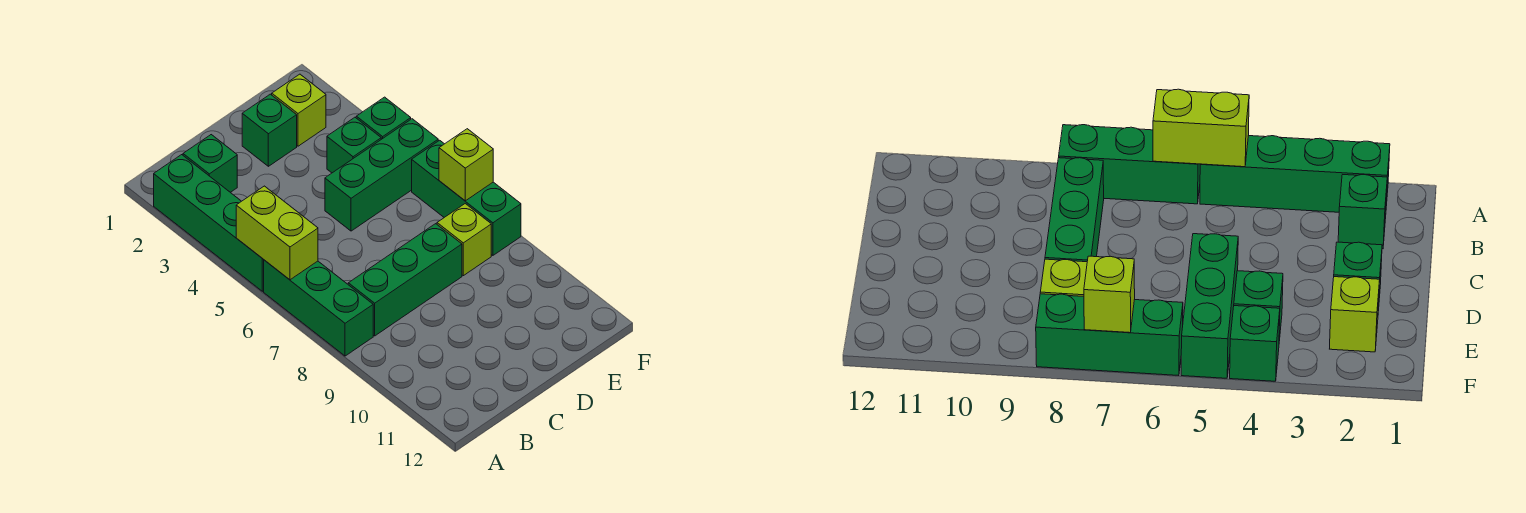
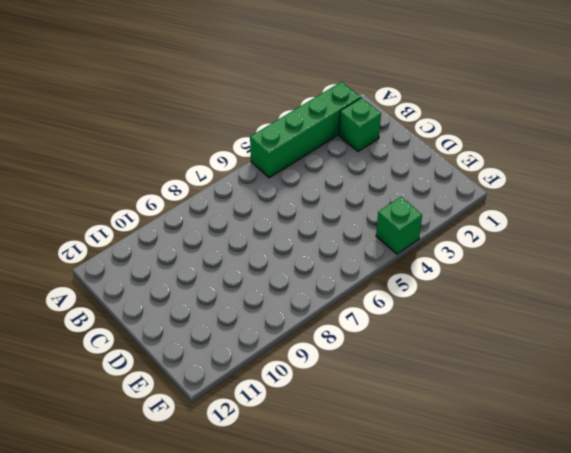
none -> green 1x3 brick [264,260,373,356]
none -> green 1x3 brick [348,224,462,336]
none -> green 1x1 brick [242,94,297,166]

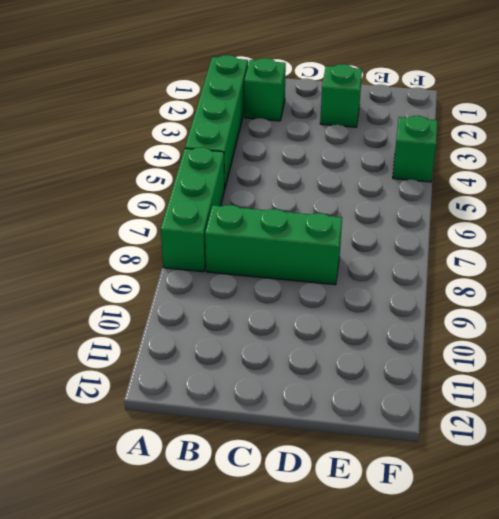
none -> green 1x3 brick [325,119,438,231]
none -> lime 1x1 brick [272,74,326,146]
none -> green 1x1 brick [327,117,381,173]

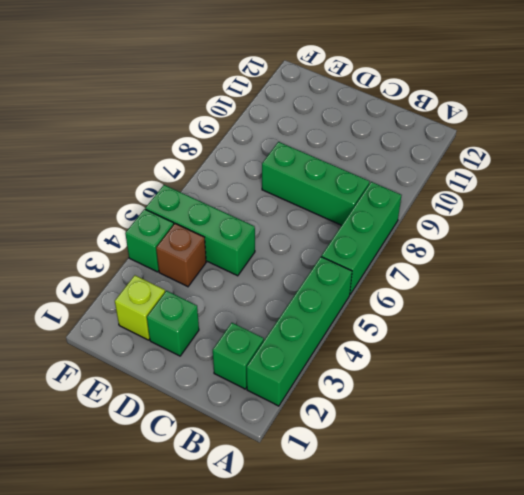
brown 1x1 brick [156,224,206,287] -> green 1x1 brick [327,117,381,173]
none -> lime 1x1 brick [437,204,491,276]
none -> green 1x3 brick [412,140,521,255]
none -> lime 1x2 brick [236,186,318,280]

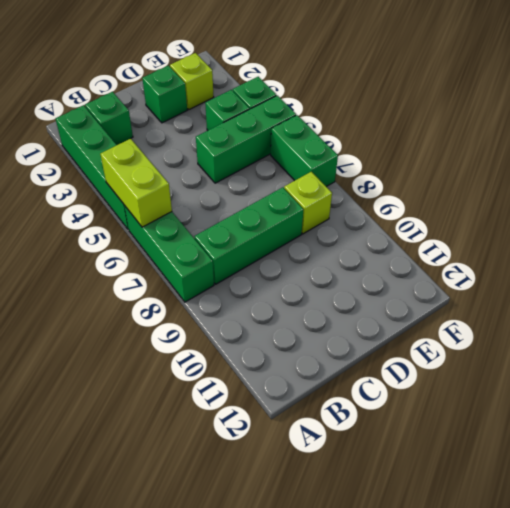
green 1x2 brick [271,115,338,187] -> green 1x3 brick [412,140,521,255]
none -> lime 1x1 brick [439,129,493,201]

